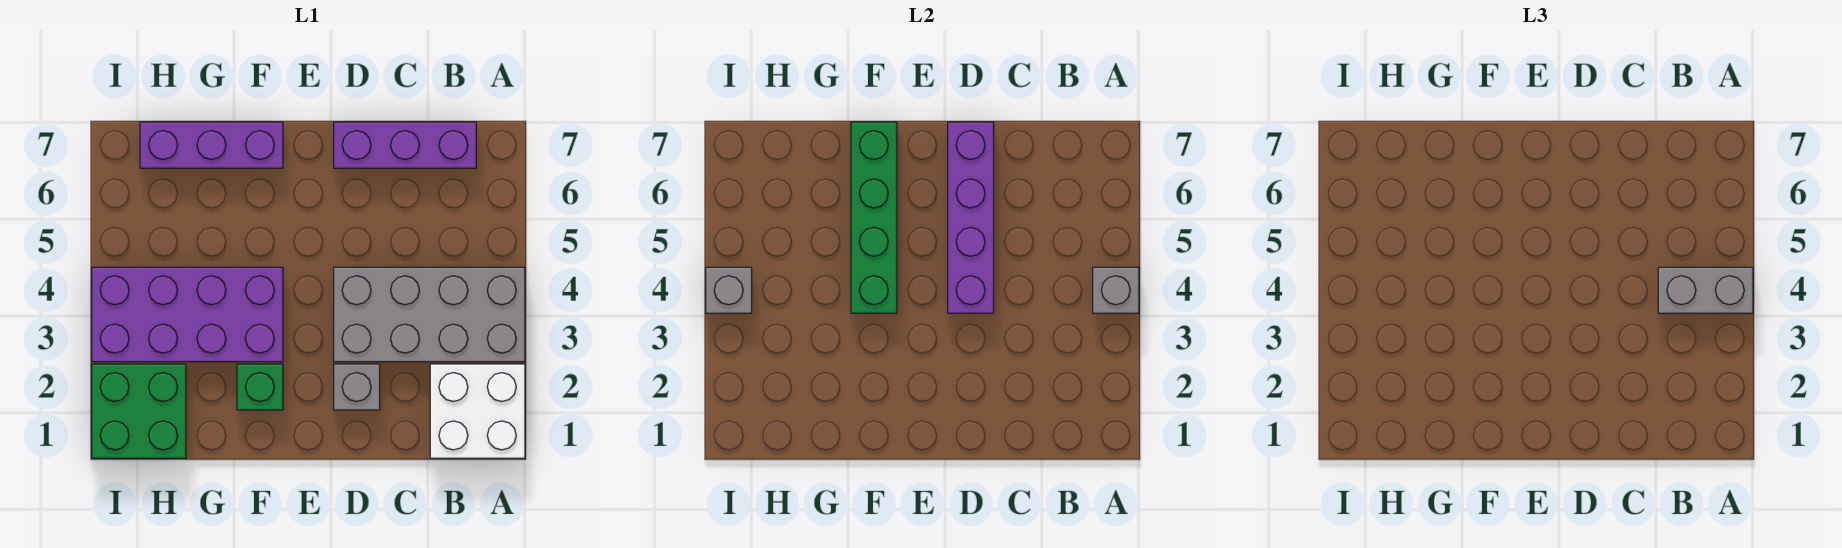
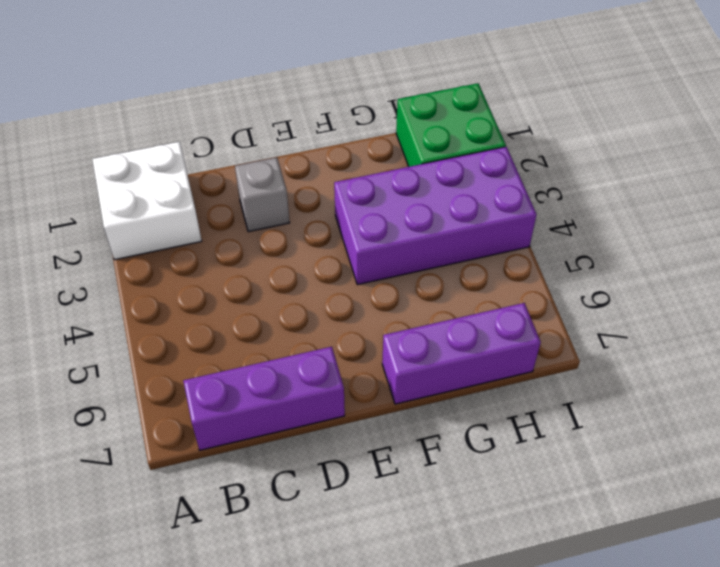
none -> grey 2x4 brick [334,267,525,362]
none -> green 1x1 brick [237,364,283,410]
none -> grey 1x1 brick [1093,267,1139,313]

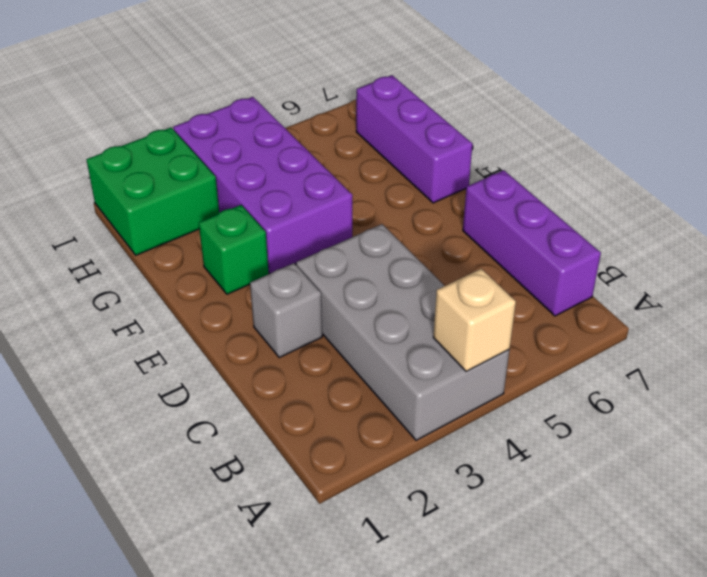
tan 1x1 brick [433,269,516,371] -> grey 1x1 brick [1093,267,1139,313]
none -> white 2x2 brick [430,364,525,458]
none -> purple 1x4 brick [948,122,994,313]
none -> green 1x4 brick [851,122,897,313]

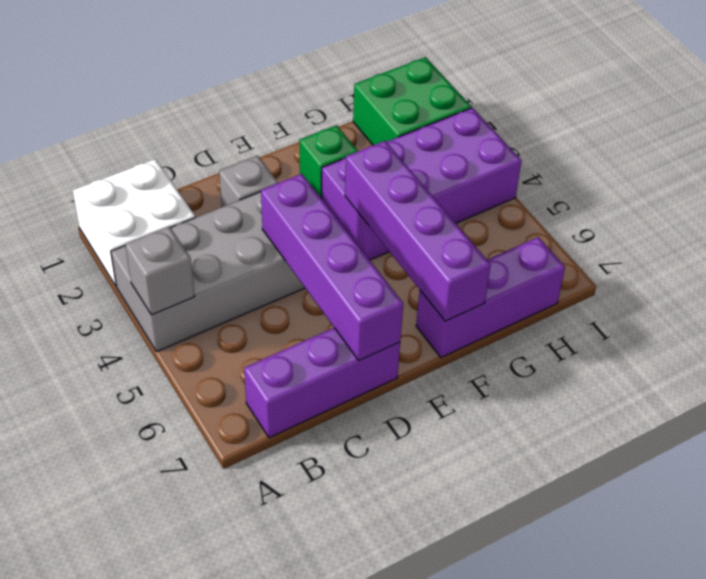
purple 1x4 brick [345,141,491,321] -> green 1x4 brick [851,122,897,313]
none -> grey 1x1 brick [706,267,752,313]
none -> grey 1x2 brick [1658,267,1753,313]

